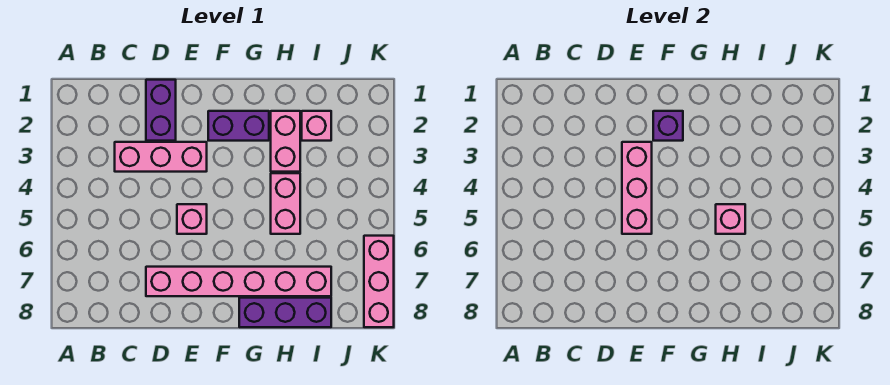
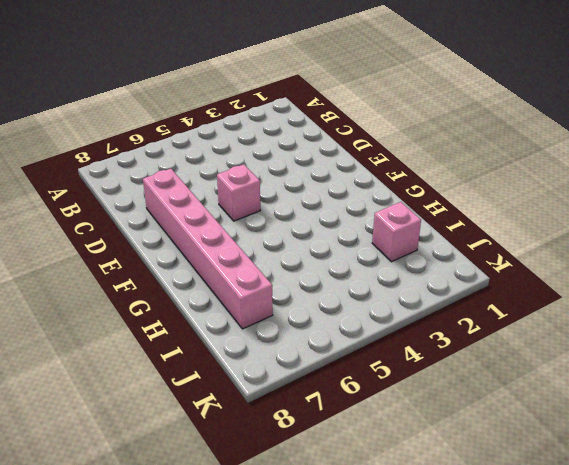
none -> pink 1x3 brick [115,142,207,172]
none -> purple 1x2 brick [146,80,176,141]
none -> purple 1x2 brick [208,111,269,141]

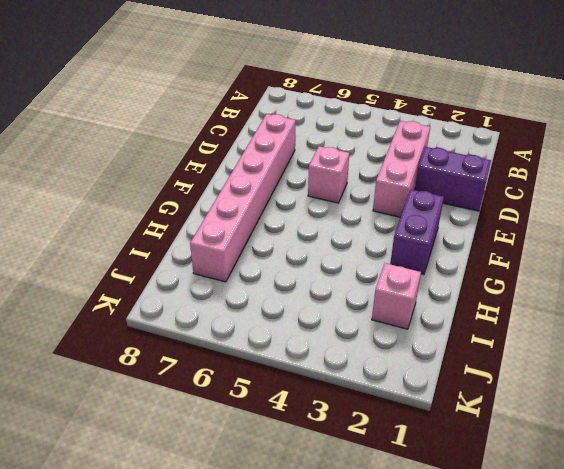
none -> purple 1x3 brick [239,298,331,327]
none -> pink 1x2 brick [271,111,300,172]
none -> pink 1x2 brick [271,173,300,234]

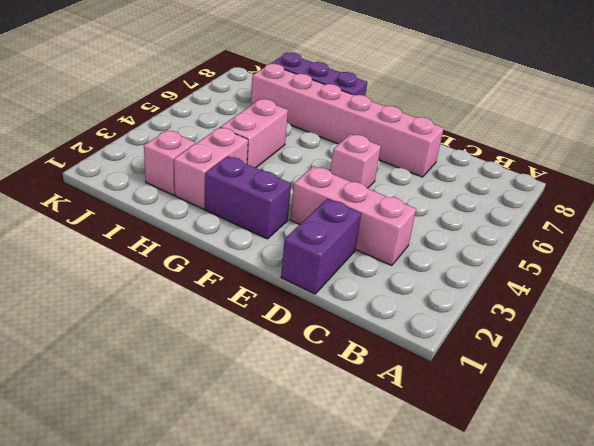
none -> pink 1x3 brick [364,236,394,327]
none -> pink 1x3 brick [622,142,652,234]
none -> purple 1x1 brick [653,111,683,141]

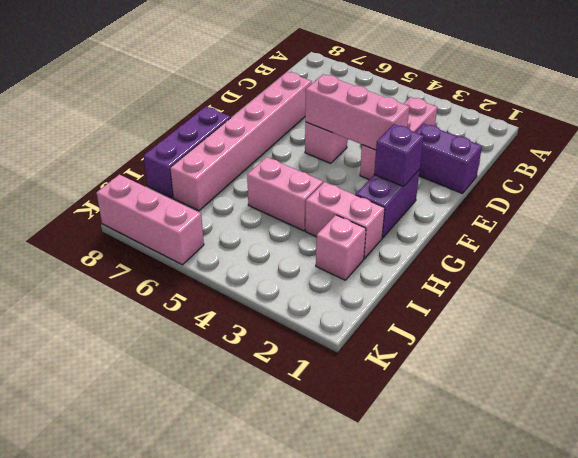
none -> pink 1x1 brick [716,204,745,234]

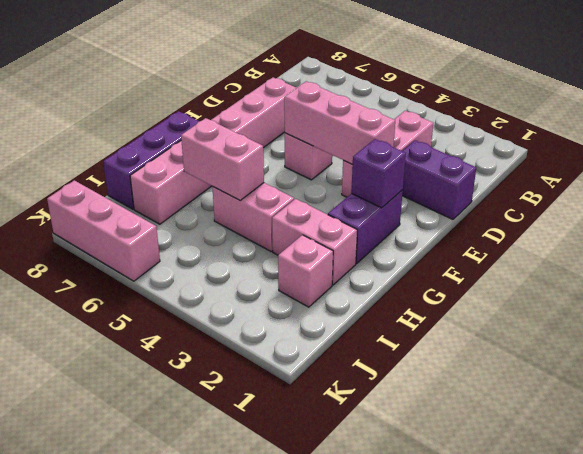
pink 1x2 brick [181,118,264,200] -> pink 1x1 brick [716,204,745,234]

